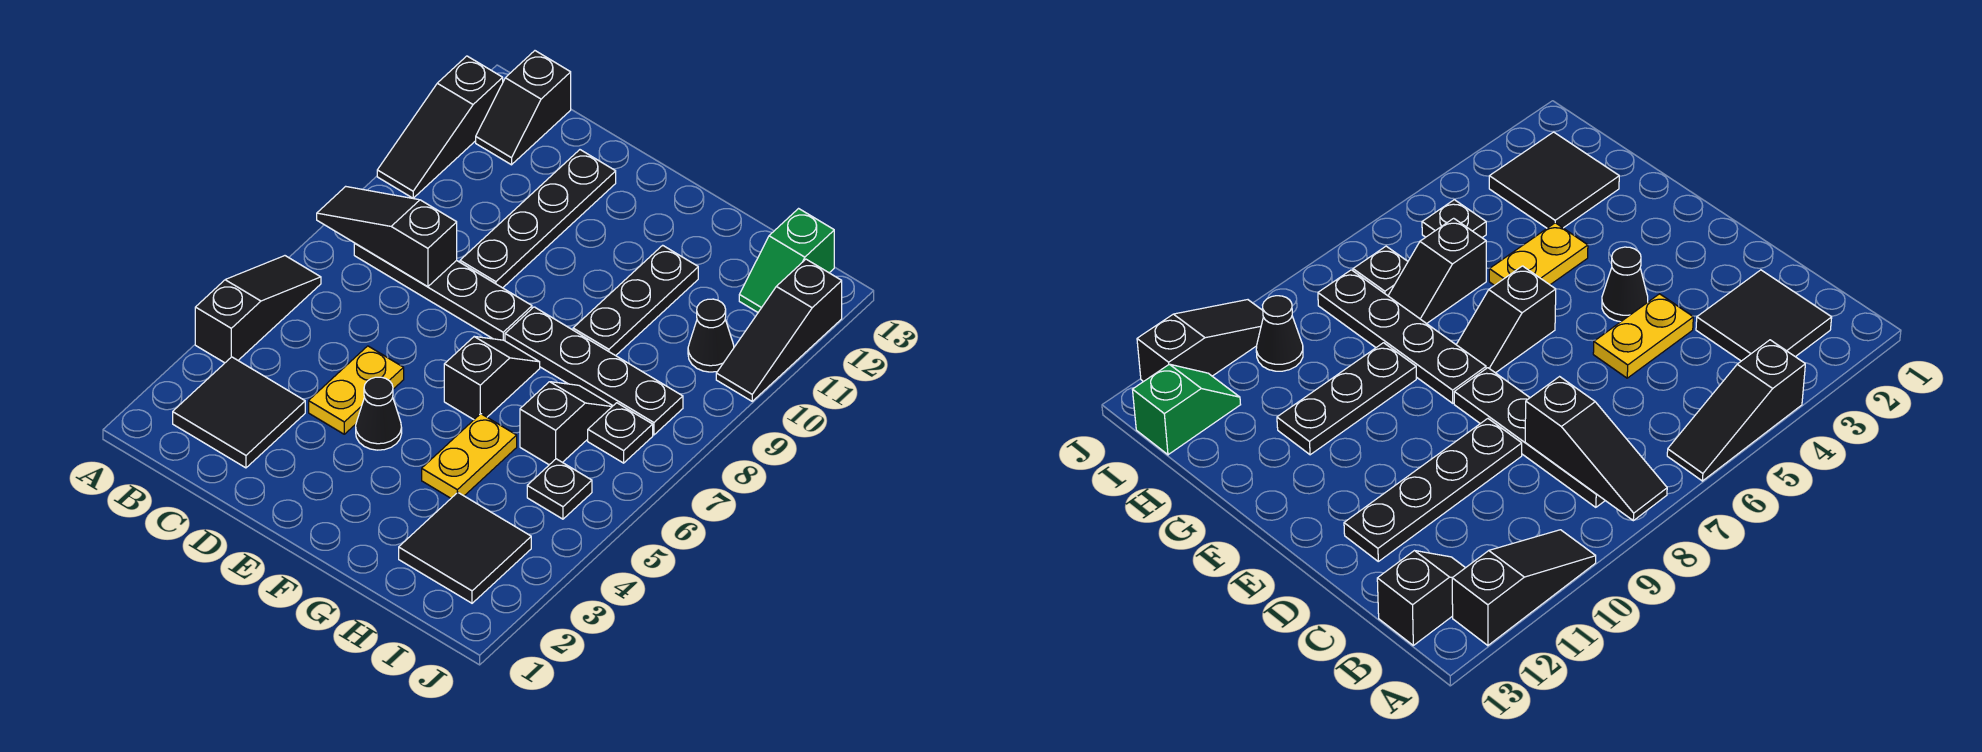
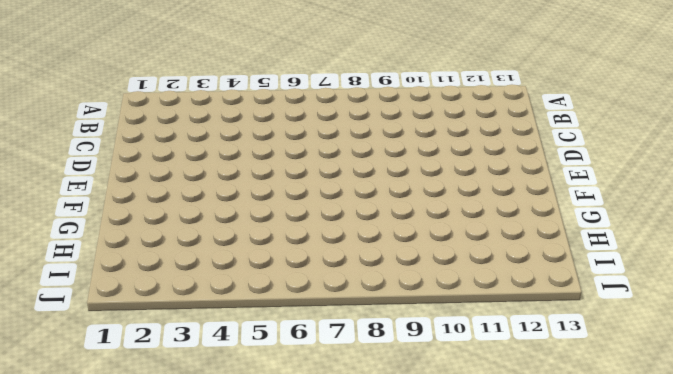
none -> black 1x3 slope [195,256,321,363]
none -> black 1x3 slope [377,56,503,198]
none -> black 2x2 tile [173,357,305,468]

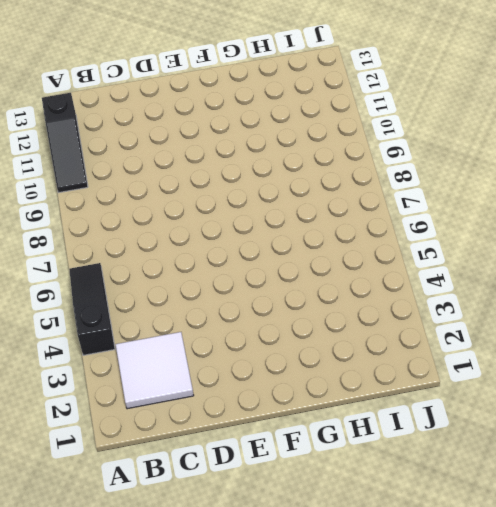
white 2x2 tile [116,332,194,409] -> black 2x2 tile [173,357,305,468]
none -> black 1x4 plate [354,243,532,341]
none -> black 1x2 slope [476,51,571,165]
none -> yellow 1x2 plate [309,346,404,434]

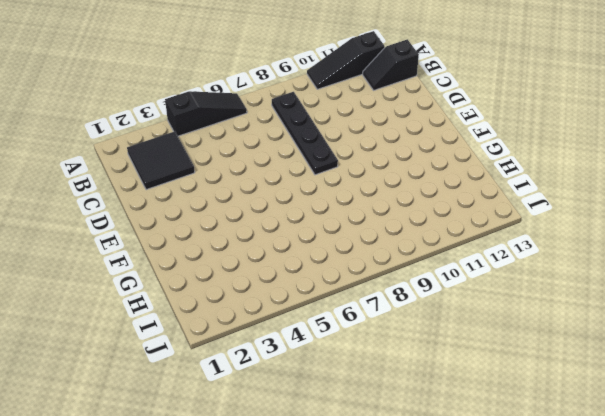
none -> yellow 1x2 plate [309,346,404,434]
none -> black 1x4 plate [460,150,616,288]
none -> black 1x1 cone [356,377,402,450]

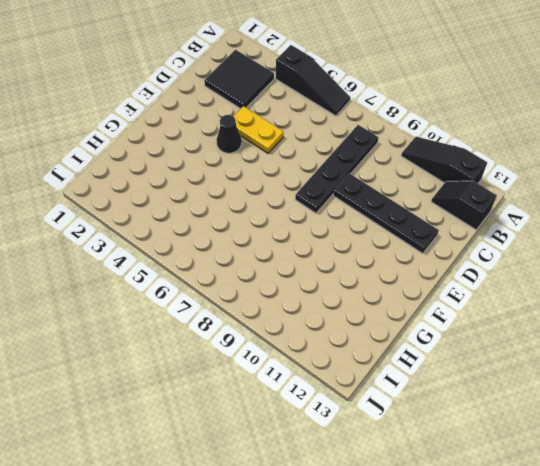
none -> black 1x2 slope [444,337,540,420]
none -> black 1x4 plate [505,307,683,435]
none -> yellow 1x2 plate [422,414,517,498]

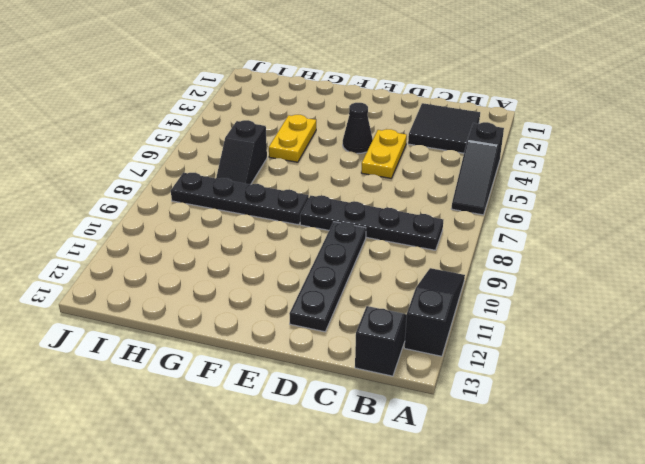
none -> black 1x2 slope [444,337,540,420]
none -> black 1x3 plate [573,245,698,356]
none -> black 2x2 tile [399,492,531,603]

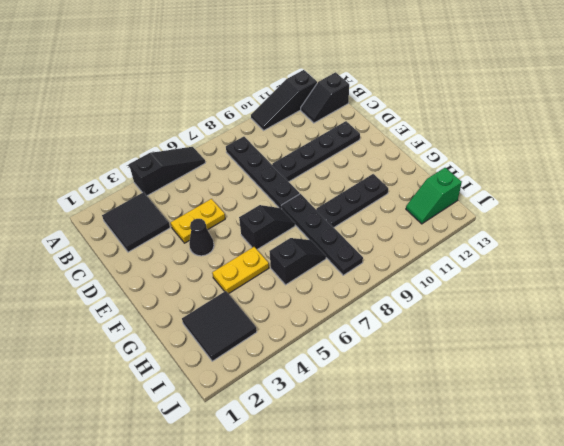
none -> black 1x1 plate [527,459,592,519]
none -> black 1x1 plate [588,403,653,463]
none -> black 1x1 cone [688,299,734,372]

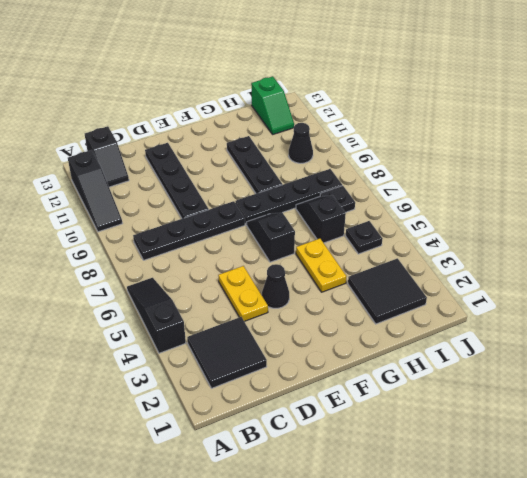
none -> black 1x3 slope [716,259,842,401]
none -> black 1x3 slope [317,186,457,287]

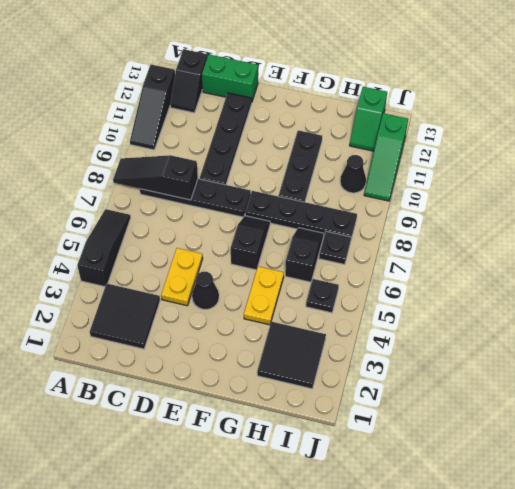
green 1x2 brick [202,55,258,101] -> none
green 1x3 slope [364,113,408,201] -> black 1x3 slope [716,259,842,401]

